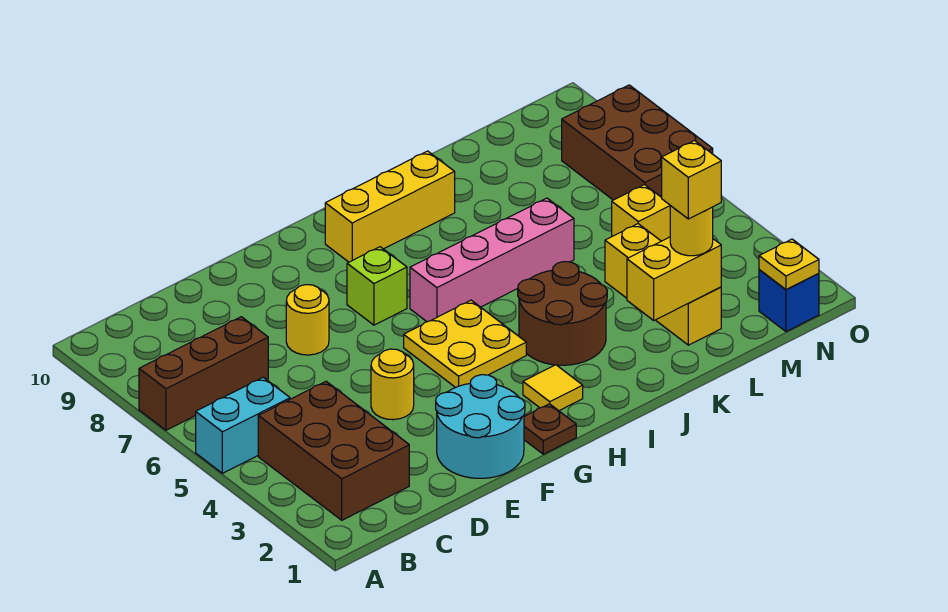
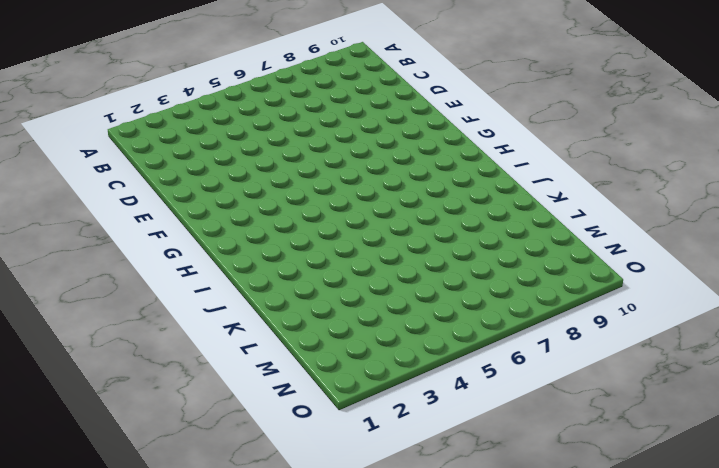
none -> cyan 1x2 brick [196,377,290,473]
none -> brown 1x3 brick [139,317,268,430]
none -> brown 2x3 brick [258,381,409,520]

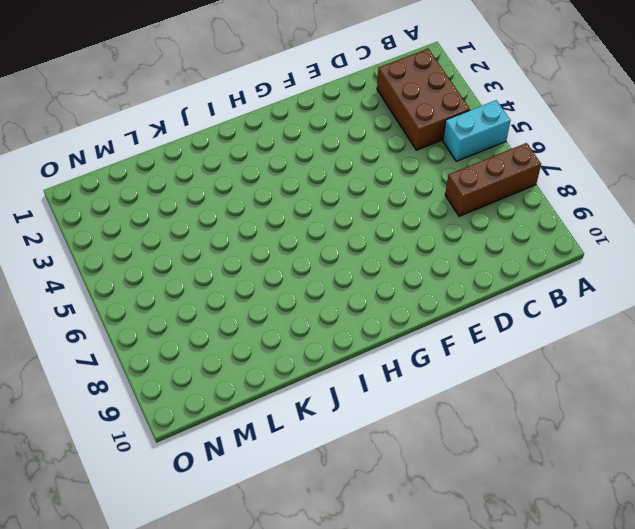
none -> cyan 2x2 round brick [436,375,525,478]
none -> yellow 1x1 round brick [371,349,414,420]
none -> yellow 1x1 round brick [286,285,329,355]

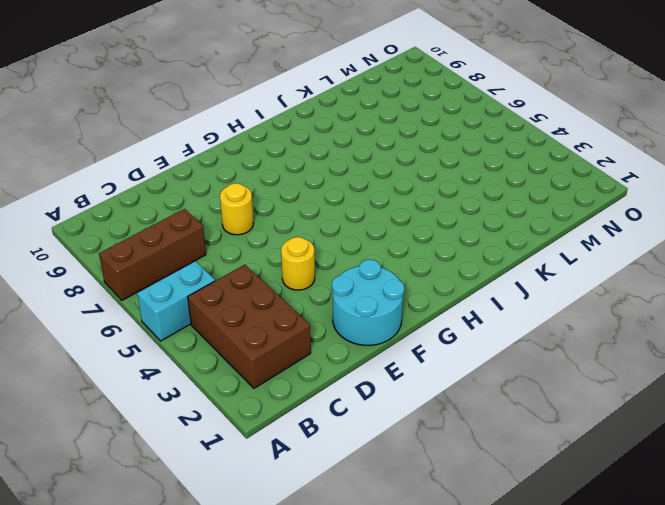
none -> brown 1x1 plate [524,404,576,454]
none -> yellow 2x2 plate [404,300,526,388]
none -> lime 1x1 brick [347,247,407,325]

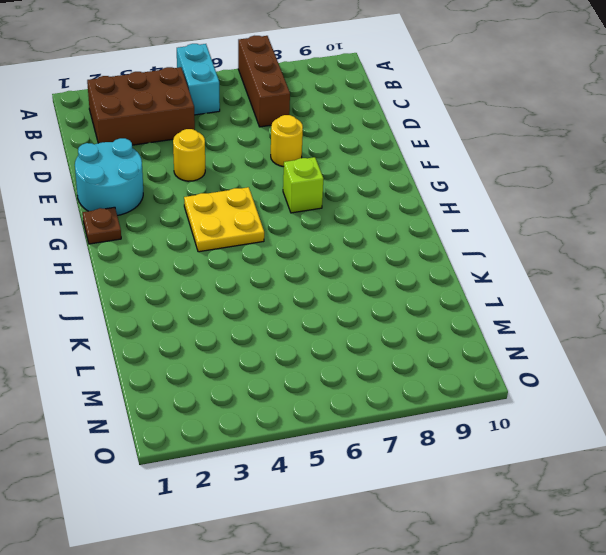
none -> yellow 1x1 tile [523,365,583,411]
none -> pink 1x4 brick [410,198,574,322]
none -> yellow 1x3 brick [325,151,455,262]

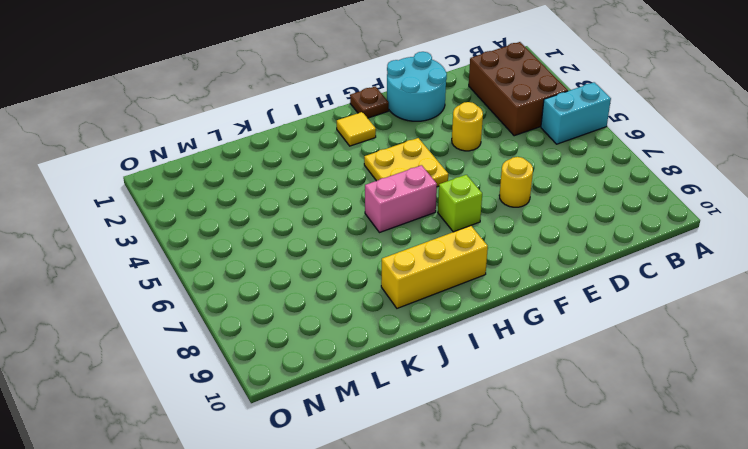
pink 1x2 brick [365,165,437,233] -> pink 1x4 brick [410,198,574,322]
none -> brown 1x3 brick [139,317,268,430]
none -> brown 2x2 round brick [518,262,607,365]
none -> yellow 1x3 brick [605,224,721,345]

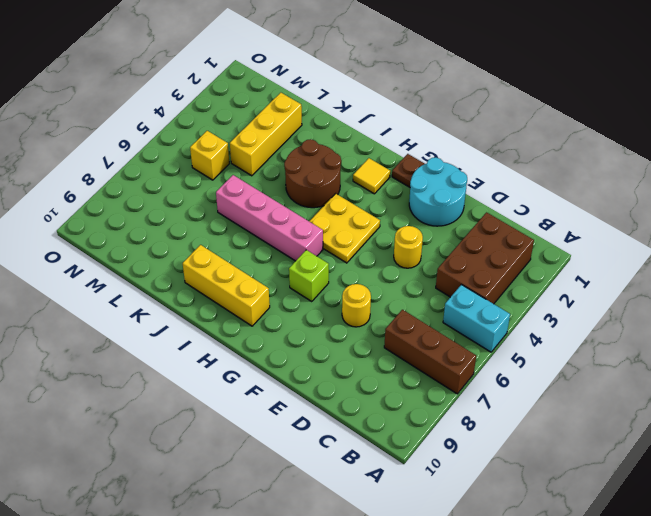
none -> blue 1x1 brick [759,270,819,332]
none -> brown 2x3 brick [562,85,713,200]
none -> yellow 1x2 brick [627,237,721,320]

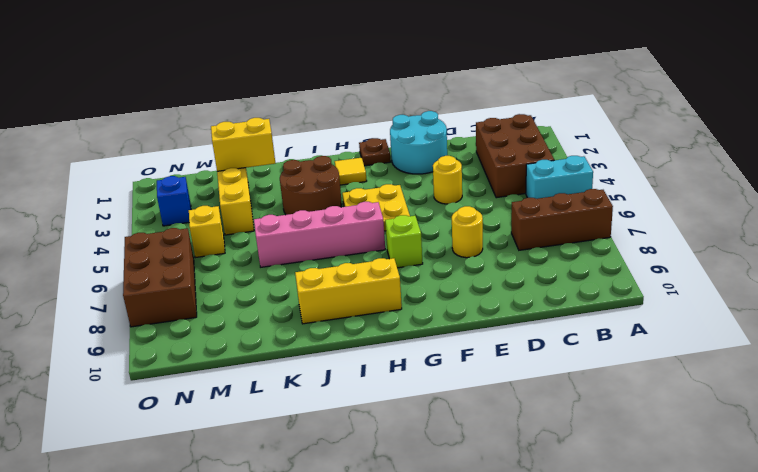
blue 1x1 brick [157,176,191,226] -> blue 1x1 brick moved to [759,270,819,332]
none -> yellow 1x1 plate [759,239,819,290]
none -> yellow 1x1 round brick [670,206,713,256]
none -> yellow 1x1 brick [662,141,721,219]

